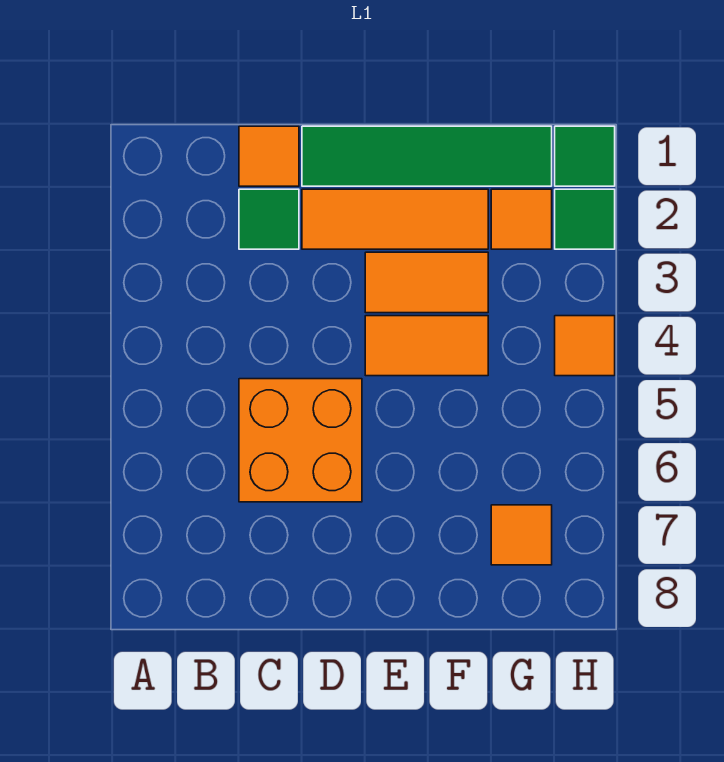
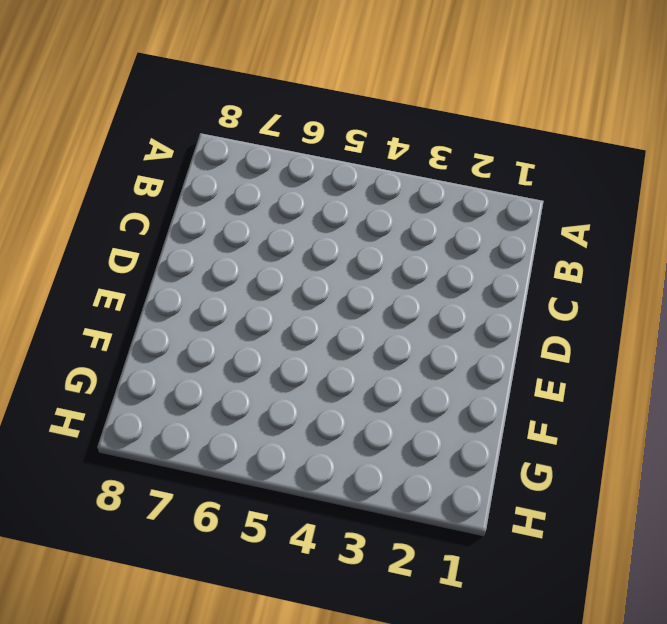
none -> orange 1x1 tile [239,126,299,186]
none -> green 1x1 tile [239,189,299,249]
none -> orange 2x2 brick [239,379,362,502]

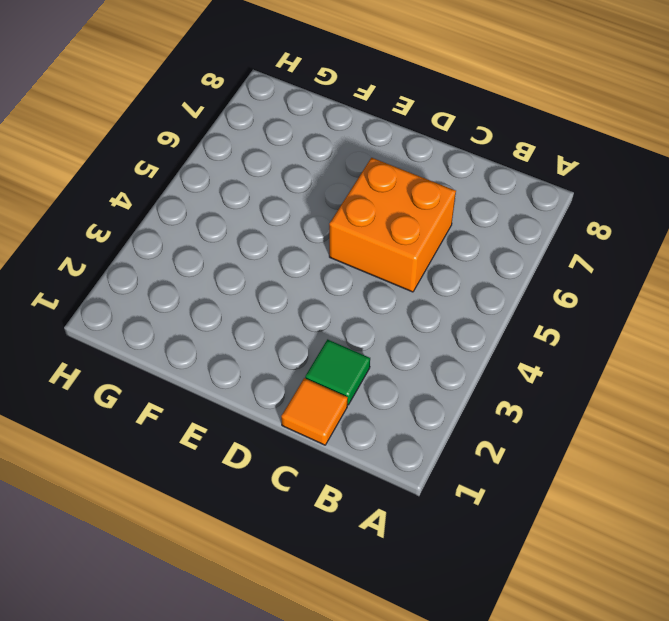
none -> green 1x4 tile [302,126,552,186]
none -> orange 1x3 tile [302,189,488,249]
none -> orange 1x2 tile [365,252,488,313]

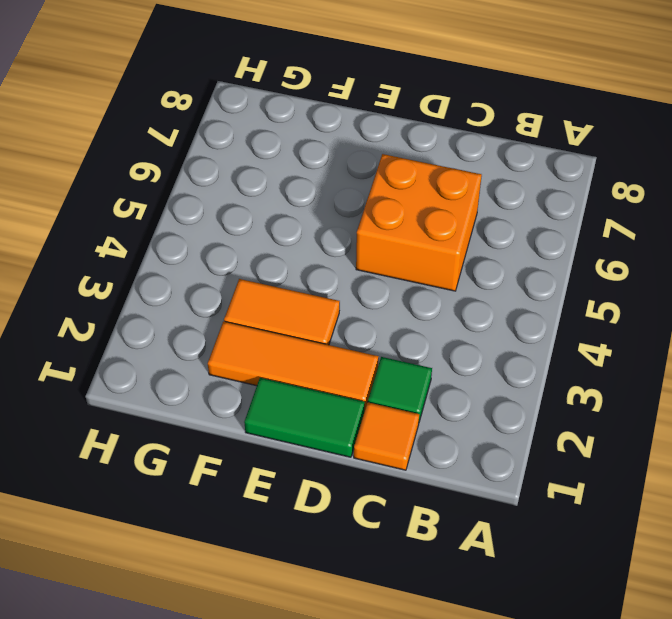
green 1x2 tile [244,378,365,457] -> green 1x4 tile [302,126,552,186]
none -> orange 1x2 tile [365,316,488,376]
none -> orange 1x1 tile [491,189,552,249]
none -> orange 1x1 tile [491,505,552,565]

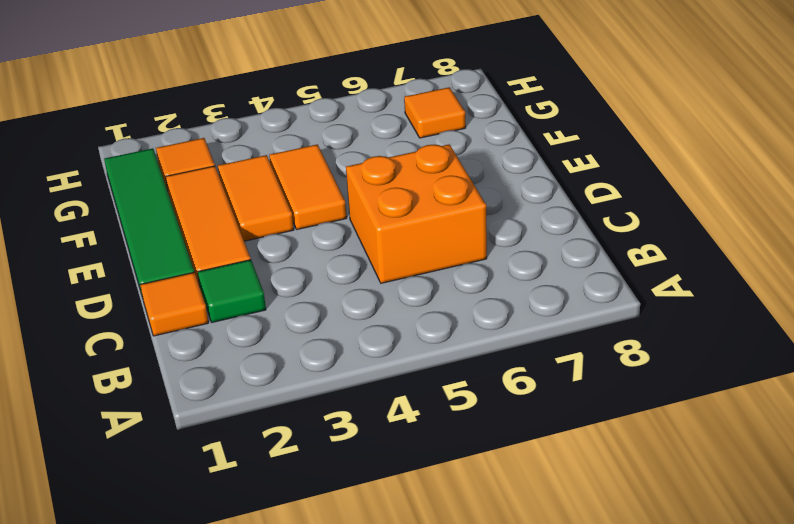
none -> green 1x1 tile [555,126,615,186]
none -> green 1x1 tile [555,189,615,249]
none -> orange 1x1 tile [555,316,615,376]

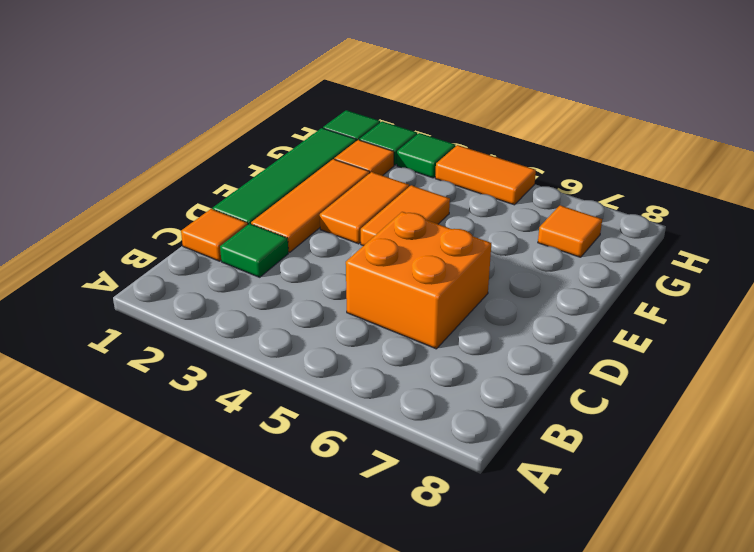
green 1x1 tile [397,133,455,178] -> none
orange 1x2 tile [435,145,536,205] -> orange 1x1 tile [555,316,615,376]

